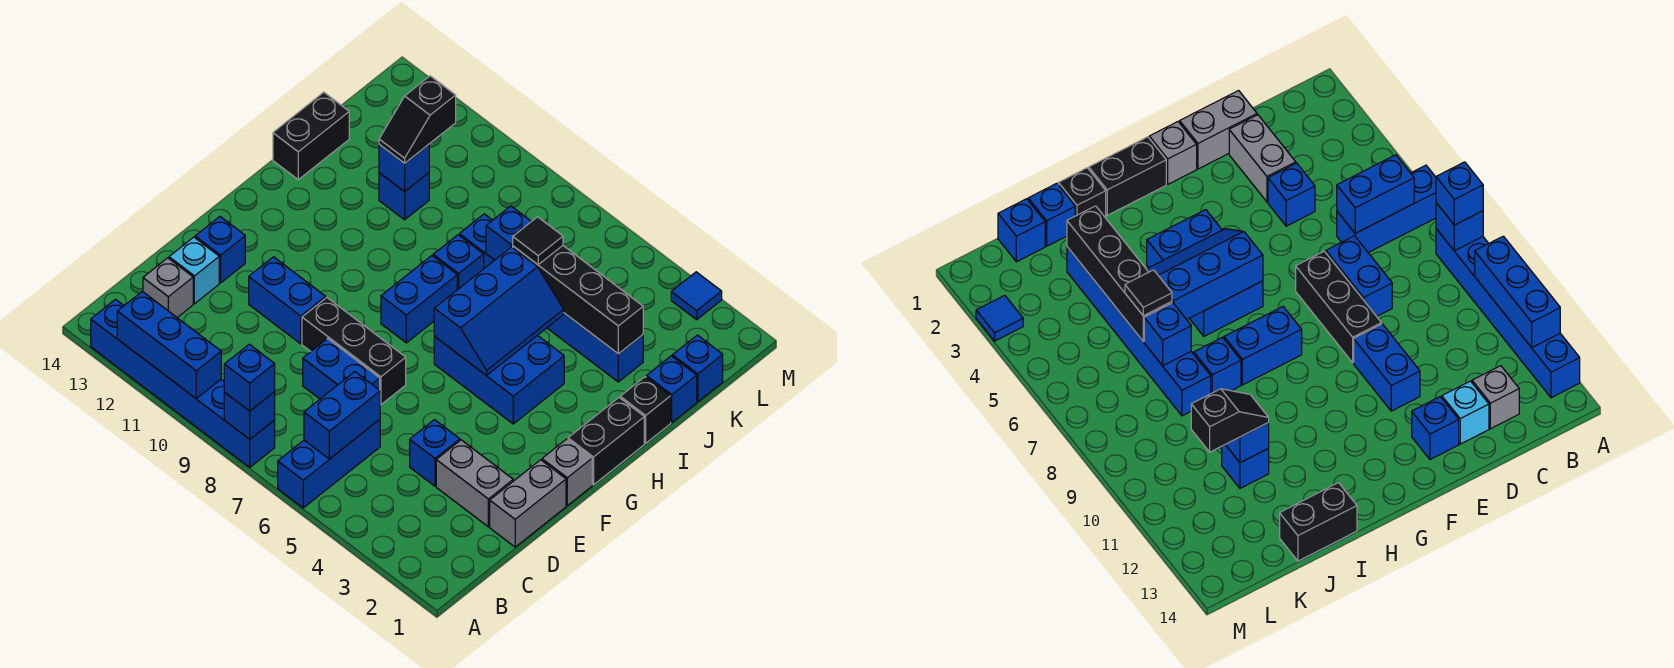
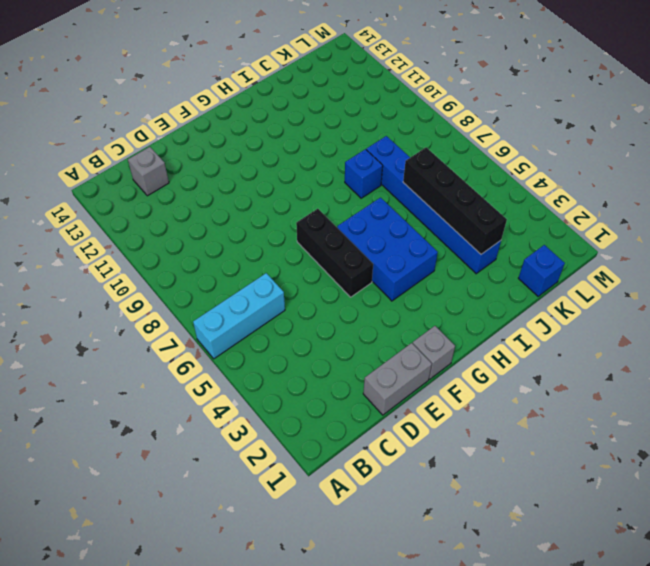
cyan 1x3 brick [193,273,285,359] -> blue 1x3 brick [278,419,380,508]
black 1x3 brick [296,209,373,297] -> black 1x3 brick moved to [302,298,406,405]
none -> blue 1x6 brick [91,299,275,467]
none -> grey 1x2 brick [436,440,513,527]
none -> blue 1x1 brick [410,420,460,486]
none -> blue 1x2 brick [303,339,380,399]

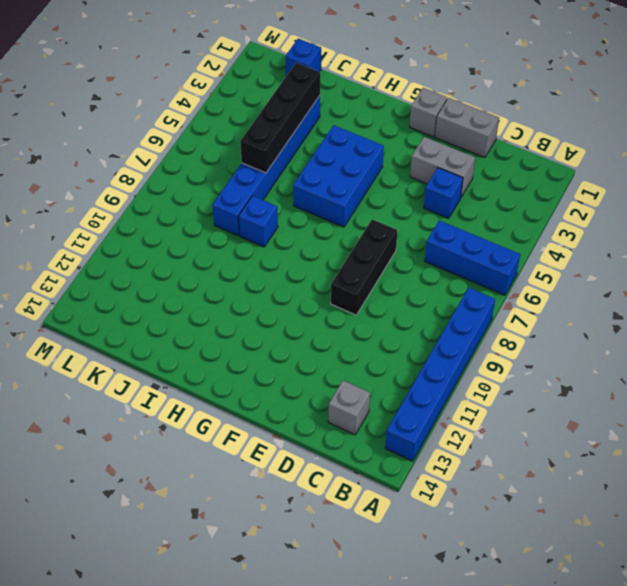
grey 1x2 brick [410,137,475,197] -> grey 1x2 brick turned to [436,440,513,527]
none -> blue 1x2 brick [303,339,380,399]
none -> cyan 1x1 brick [169,237,219,304]
none -> blue 1x2 brick [249,257,326,344]
none -> blue 1x1 brick [195,217,245,283]

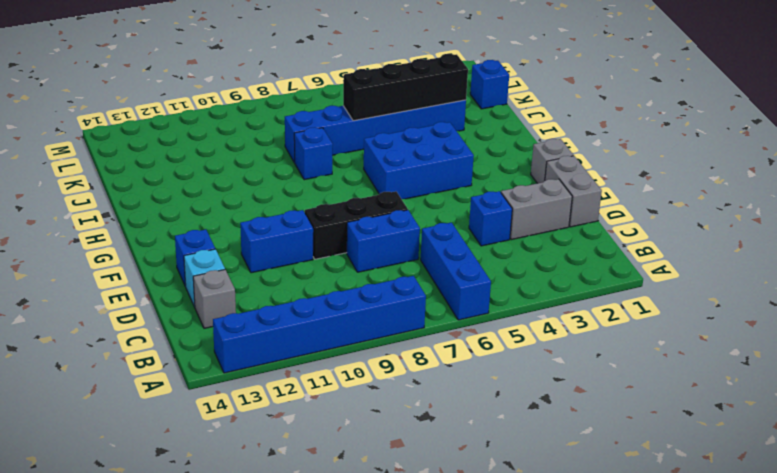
none -> black 1x2 brick [568,398,644,485]
none -> blue 1x2 brick [381,256,457,343]
none -> black 1x1 brick [620,377,671,443]
none -> black 1x2 brick [273,92,349,179]

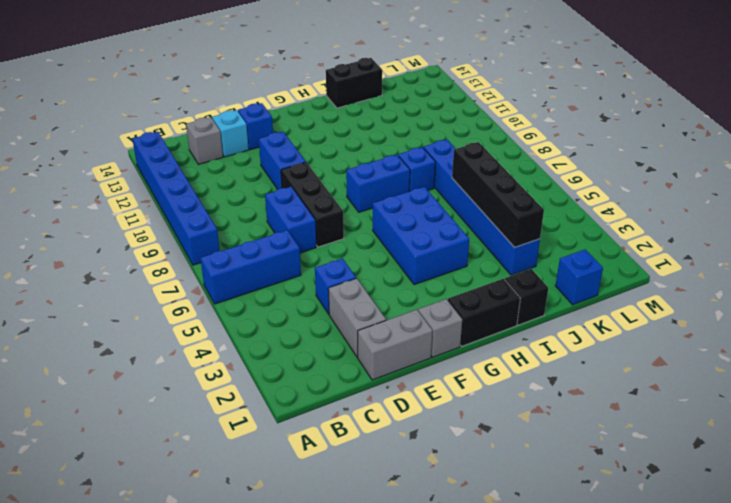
none -> blue 1x1 brick [646,356,697,422]
none -> blue 1x1 brick [379,173,429,220]
none -> blue 1x1 tile [671,272,722,320]
none -> blue 1x1 brick [224,392,275,439]

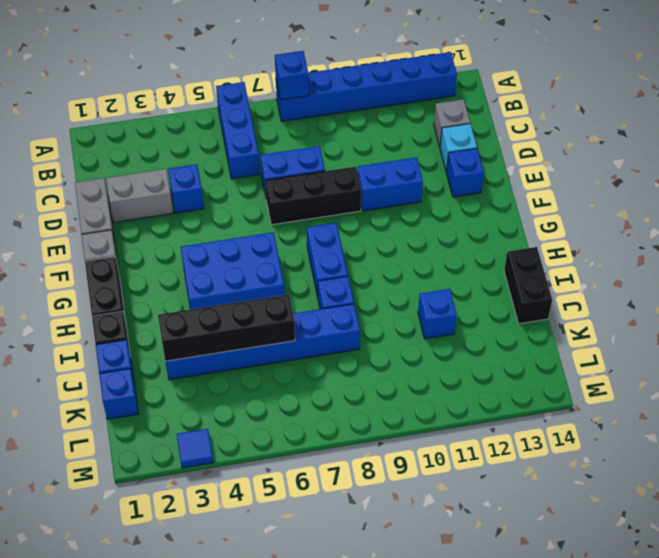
none -> blue 1x3 brick [117,291,221,398]
none -> blue 1x2 brick [304,372,380,459]
none -> blue 2x3 slope [434,247,564,376]
none -> blue 1x1 brick [486,206,532,260]

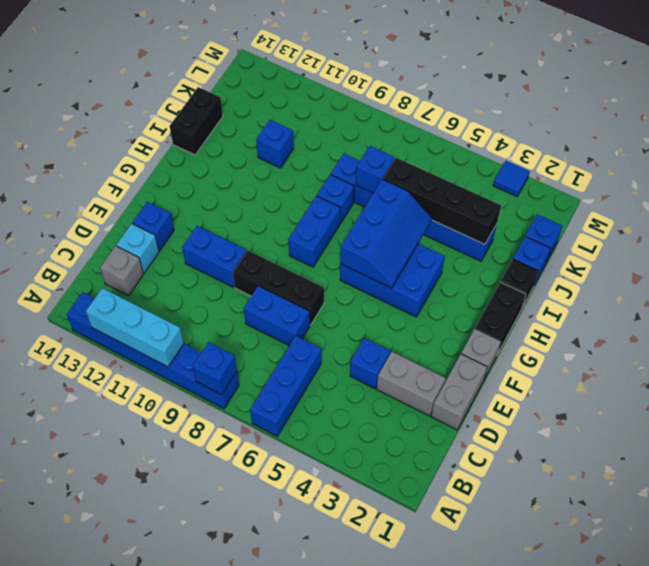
cyan 1x3 brick [86,288,184,367] -> blue 1x3 brick [117,291,221,398]
none -> blue 1x2 brick [304,372,380,459]
none -> blue 1x1 brick [379,145,429,192]
none -> blue 1x1 brick [224,344,275,411]
none -> black 1x1 tile [513,217,563,265]

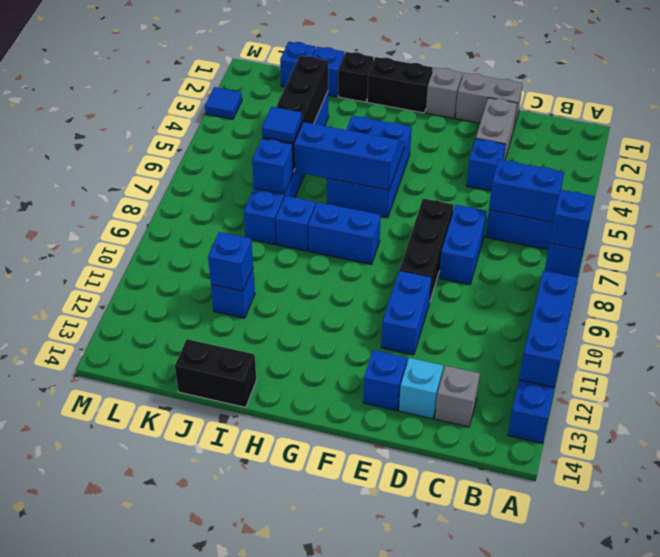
blue 1x1 tile [262,107,302,143] -> black 1x1 tile [513,217,563,265]
none -> black 1x2 slope [379,76,456,163]

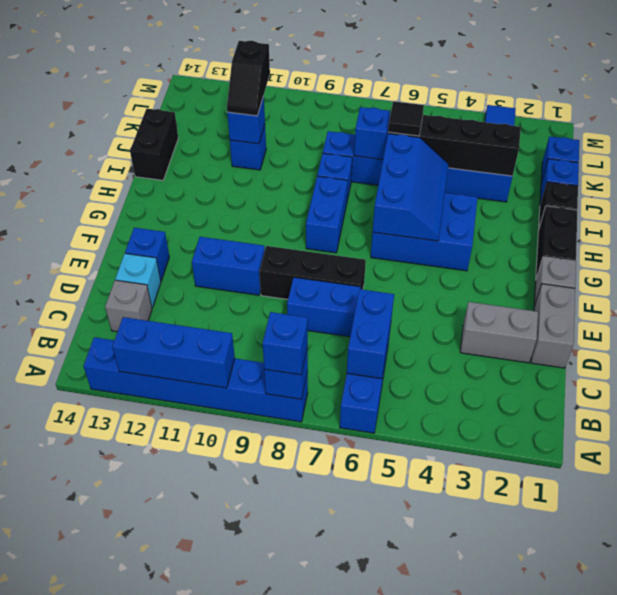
none -> blue 1x1 brick [410,420,460,486]

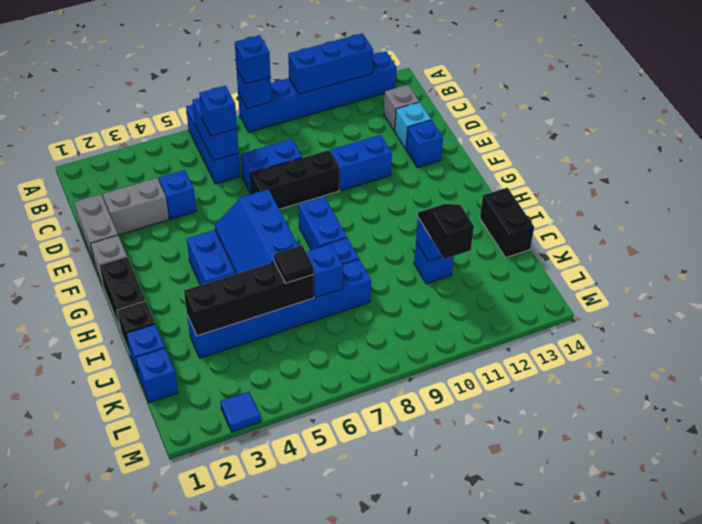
blue 1x1 brick [199,86,237,136] -> none

